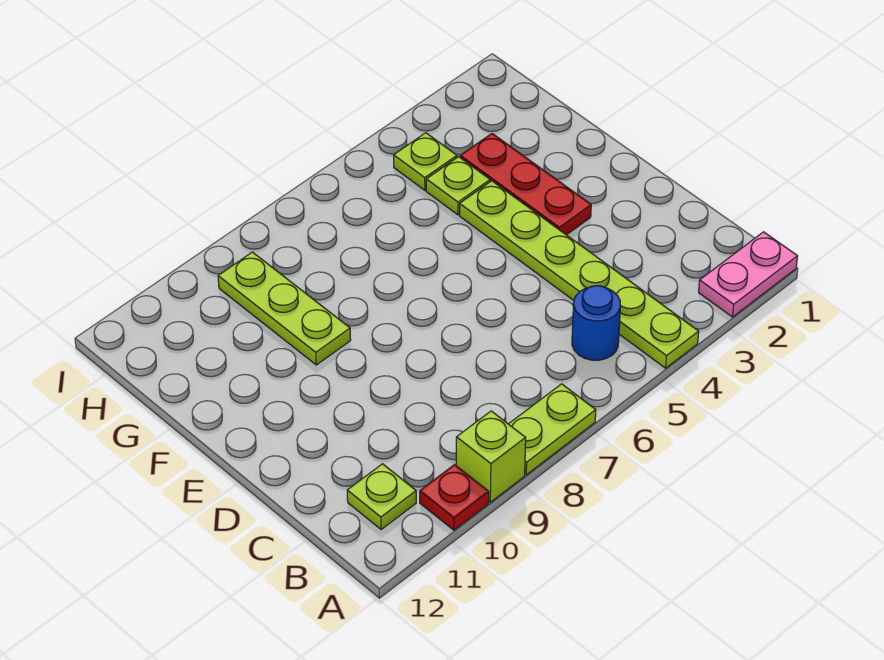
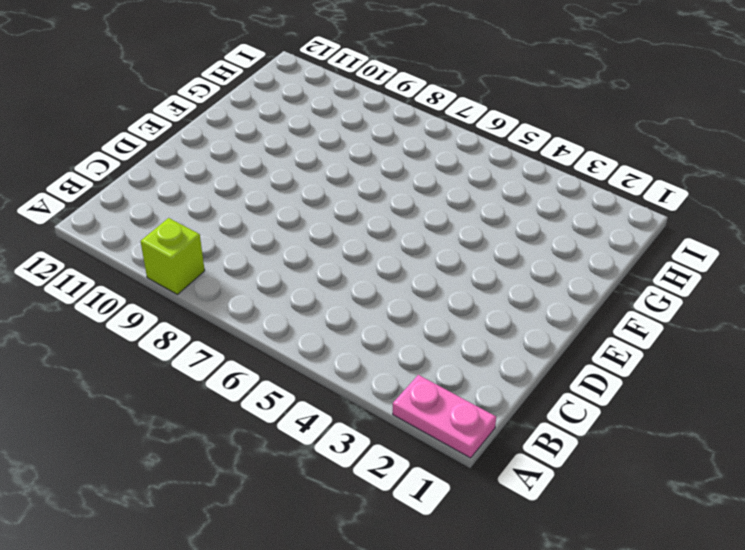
none -> lime 1x6 plate [460,181,699,368]
none -> lime 1x2 plate [509,384,596,475]

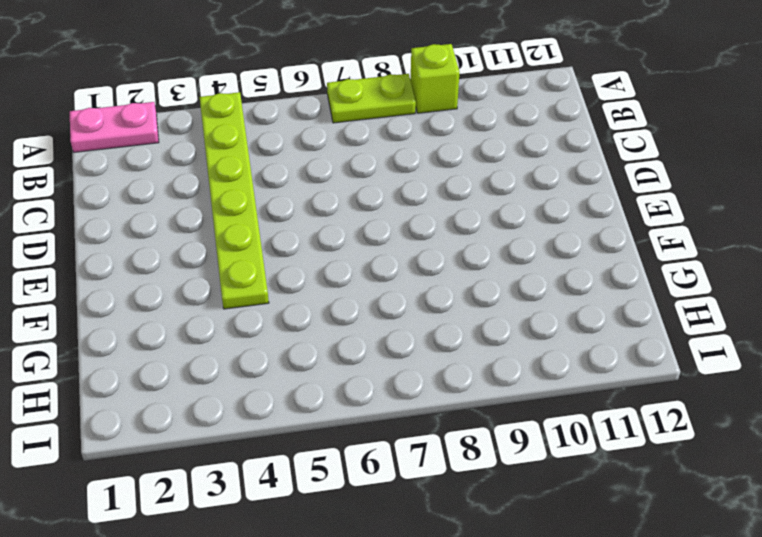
none -> red 1x1 plate [420,465,489,530]
none -> blue 1x1 round brick [572,286,621,360]

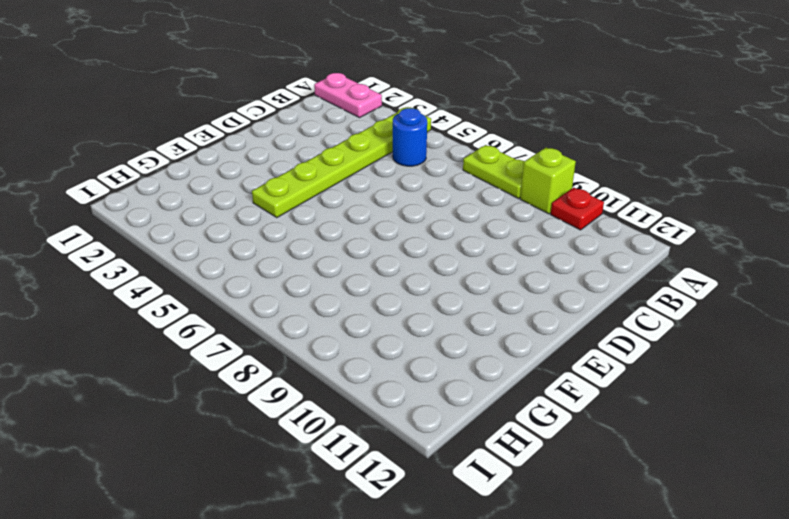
none -> lime 1x1 plate [347,464,416,530]
none -> red 1x3 plate [460,134,591,235]

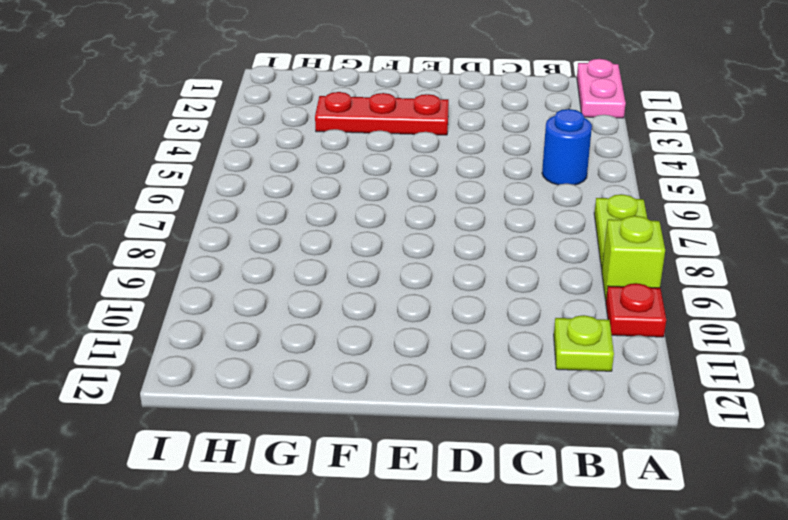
none -> lime 1x6 plate [460,181,699,368]
none -> lime 1x3 plate [218,252,351,365]

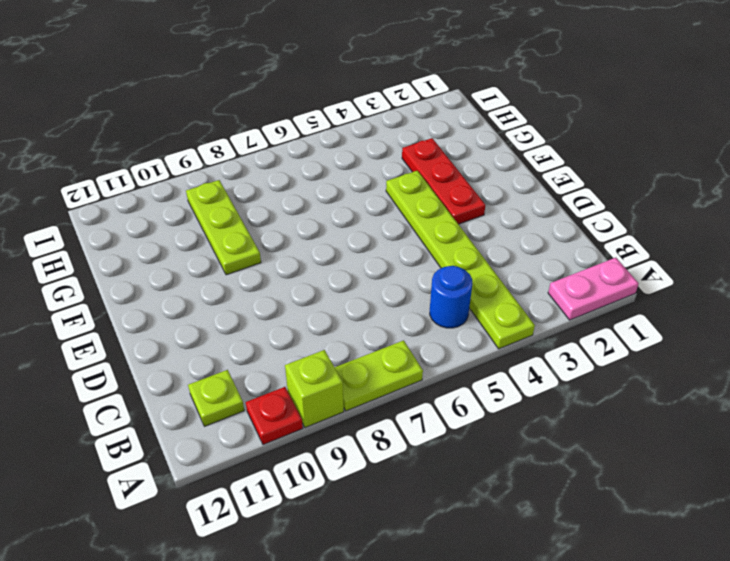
none -> lime 1x1 plate [426,157,490,215]
none -> lime 1x1 plate [394,133,457,190]

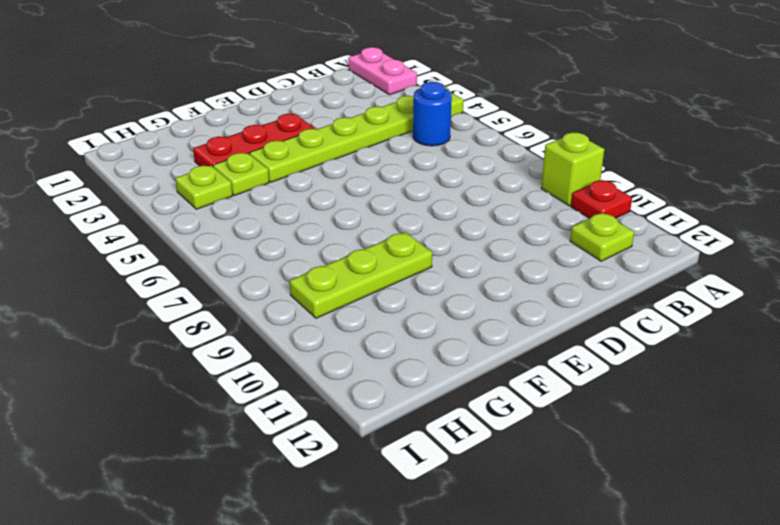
none -> lime 1x2 plate [509,384,596,475]

